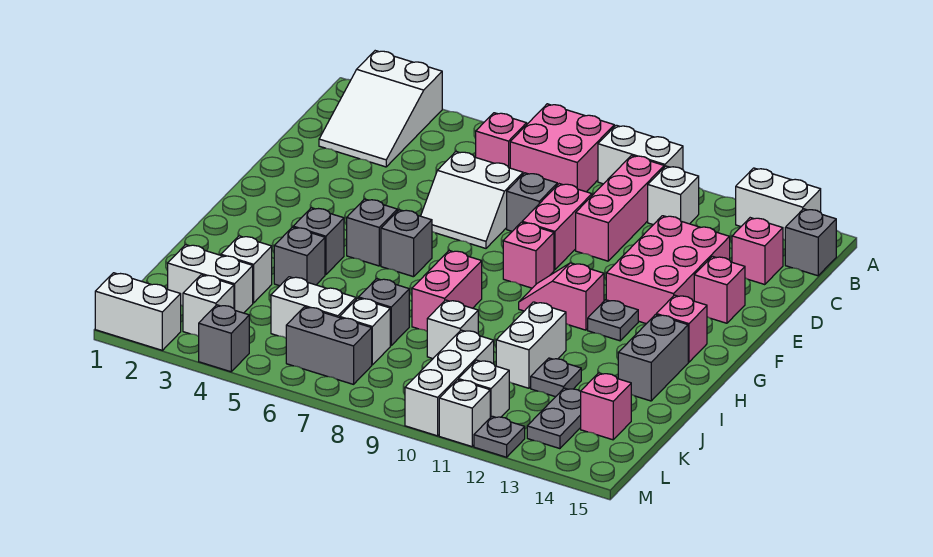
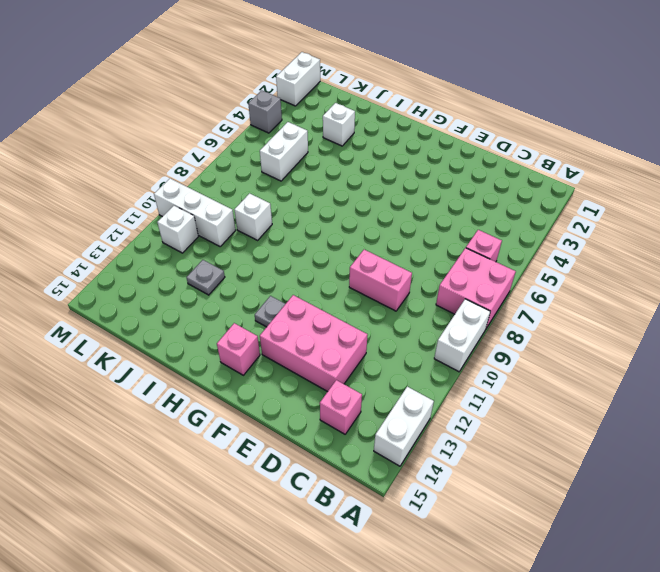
none -> white 2x3 slope [319,51,442,167]
none -> pink 1x3 brick [576,155,664,261]
none -> white 1x1 brick [648,166,699,225]
none -> grey 1x1 brick [785,209,836,276]

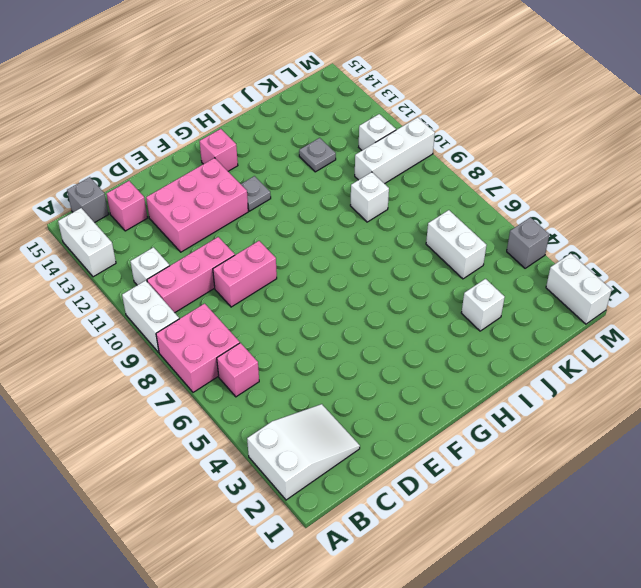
none -> white 2x2 slope [421,151,523,248]
none -> grey 1x1 brick [507,173,557,231]
none -> pink 1x1 brick [694,256,745,323]
none -> pink 1x1 brick [503,222,554,288]

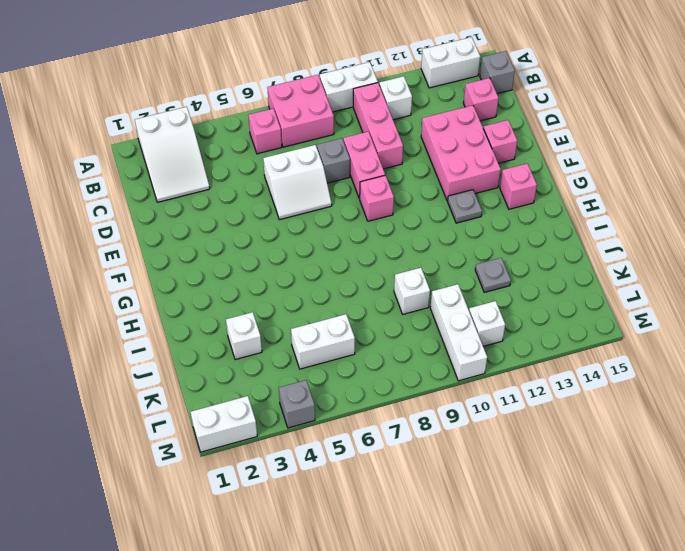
none -> grey 1x1 brick [347,199,397,266]
none -> grey 1x1 brick [381,210,432,277]
none -> pink 1x2 slope [519,263,604,330]
none -> grey 1x1 brick [293,208,344,275]

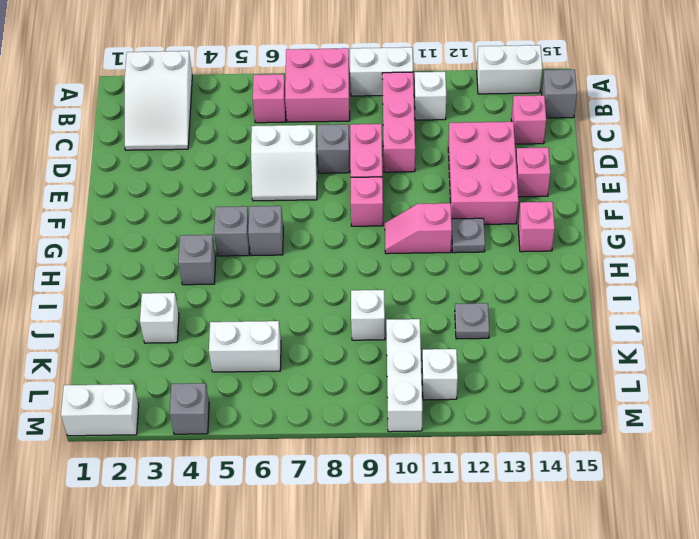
none -> pink 1x2 brick [412,250,482,331]
none -> grey 1x2 brick [618,315,688,401]
none -> grey 1x1 brick [274,227,325,286]
none -> white 1x2 brick [496,302,566,388]

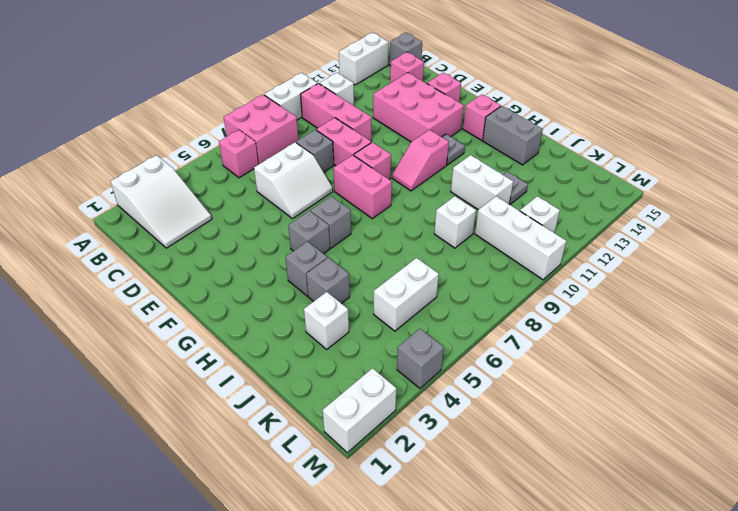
pink 1x2 brick [334,155,392,219] -> pink 1x2 brick moved to [412,250,482,331]
none -> grey 1x1 brick [359,279,409,345]
none -> white 1x2 brick [168,245,253,313]
none -> white 1x1 brick [340,298,390,365]
none -> grey 1x2 plate [527,388,581,449]

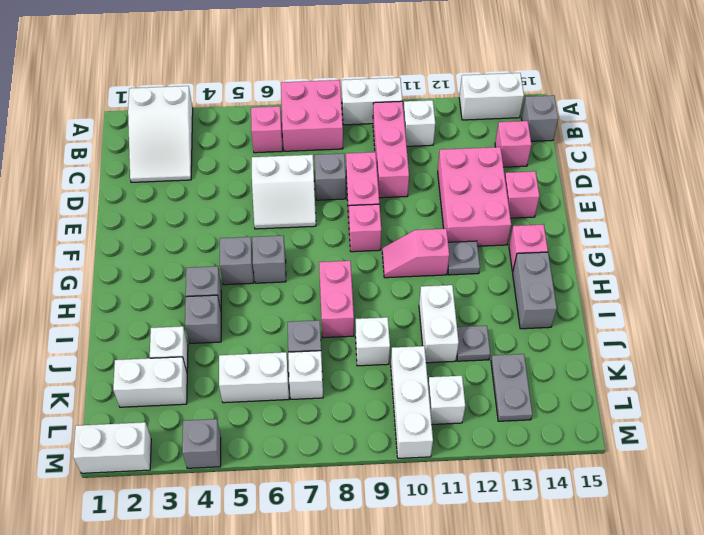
none -> pink 1x1 brick [581,373,631,440]
none -> white 1x1 brick [183,275,234,336]
none -> grey 1x2 brick [286,307,372,384]
none -> white 1x1 brick [439,380,490,447]

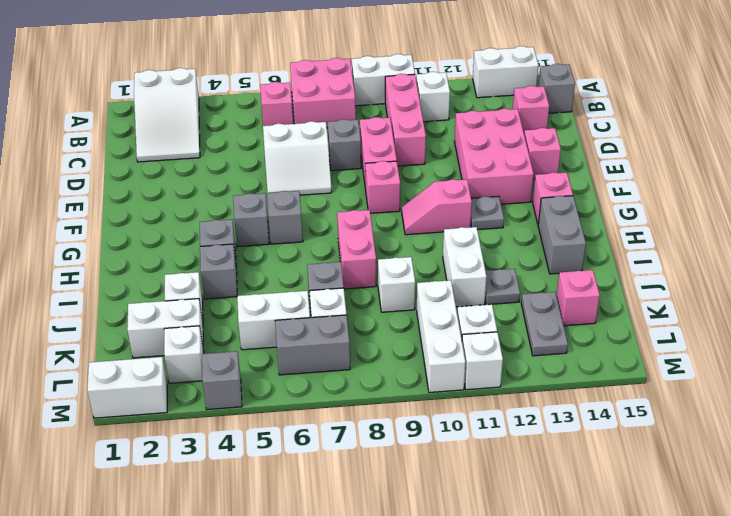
none -> grey 1x1 plate [474,416,525,457]

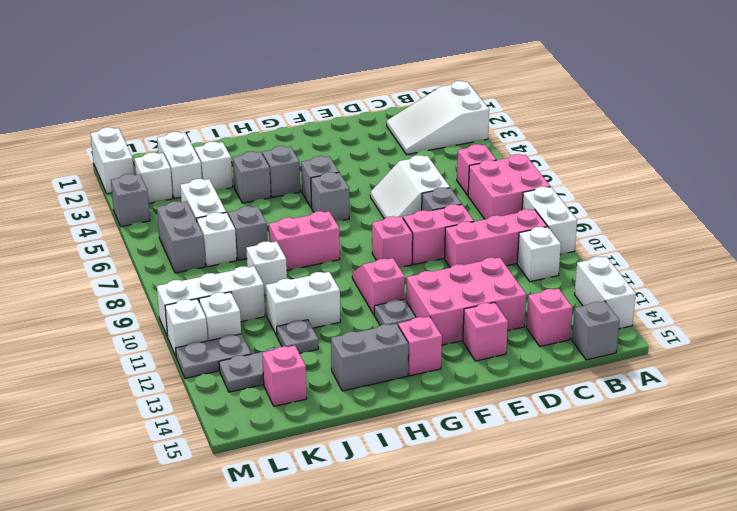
grey 1x2 plate [176,334,251,378] -> grey 1x1 plate [474,416,525,457]

